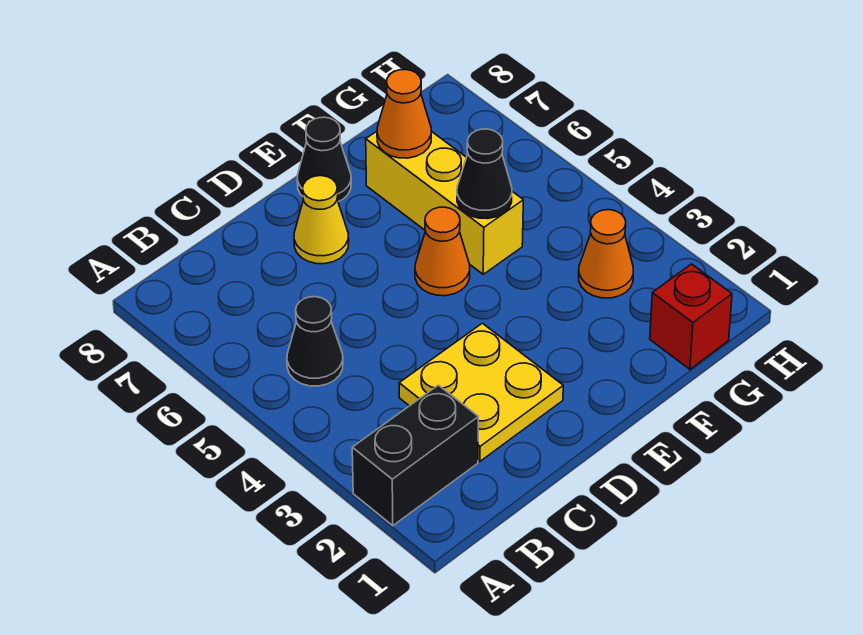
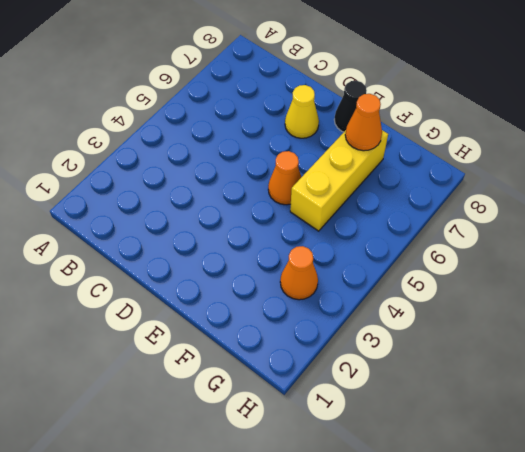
none -> black 1x2 brick [352,385,478,526]
none -> black 1x1 cone [287,297,343,386]

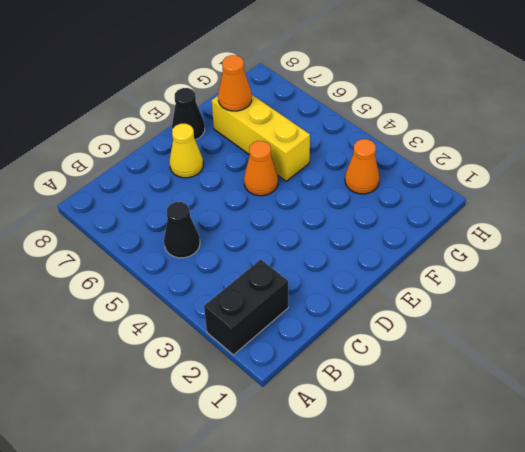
none -> yellow 2x2 plate [399,323,563,461]
none -> red 1x1 brick [650,264,732,369]

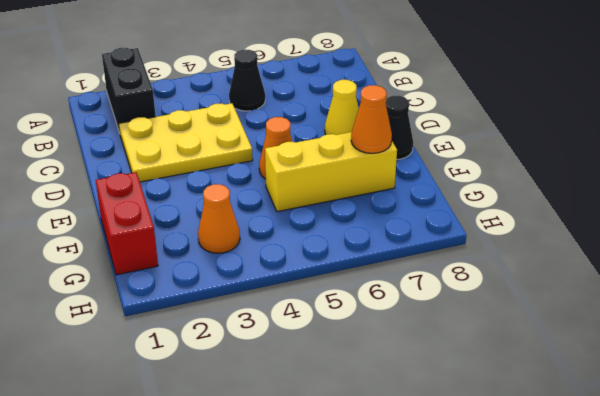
yellow 2x3 plate [119,103,253,182] -> yellow 2x2 plate [399,323,563,461]
red 1x2 brick [96,172,158,275] -> red 1x1 brick [650,264,732,369]
none -> black 1x1 cone [457,129,512,219]

